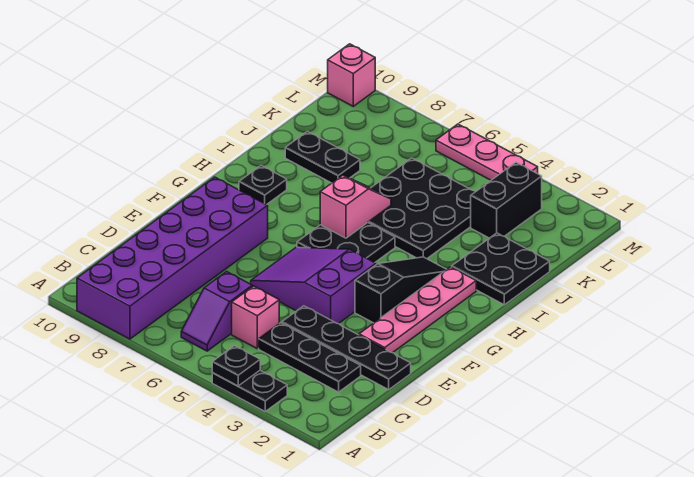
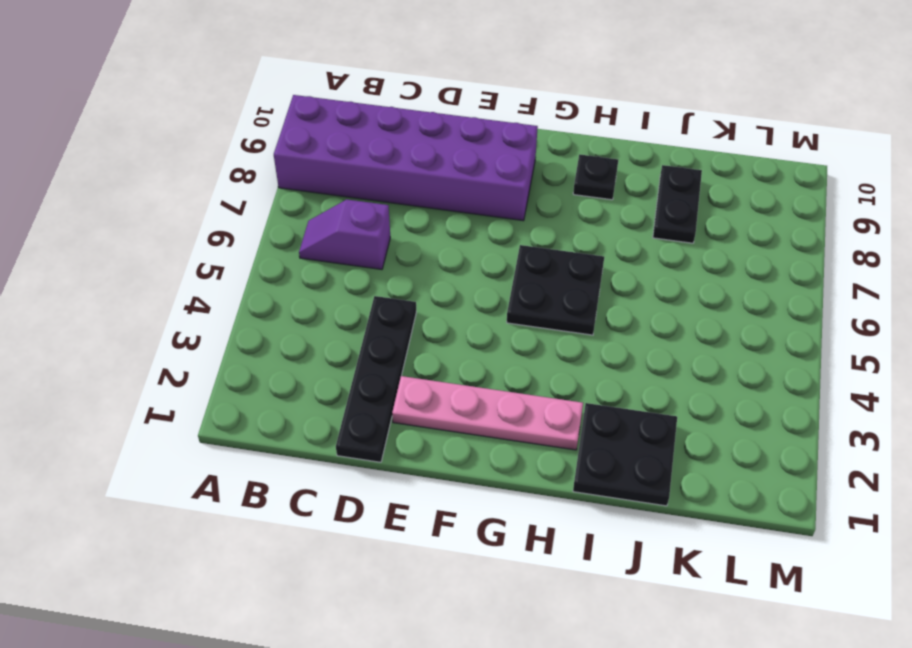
none -> black 1x2 plate [212,371,287,411]
none -> black 1x3 plate [259,323,361,392]
none -> pink 1x1 brick [232,286,279,349]

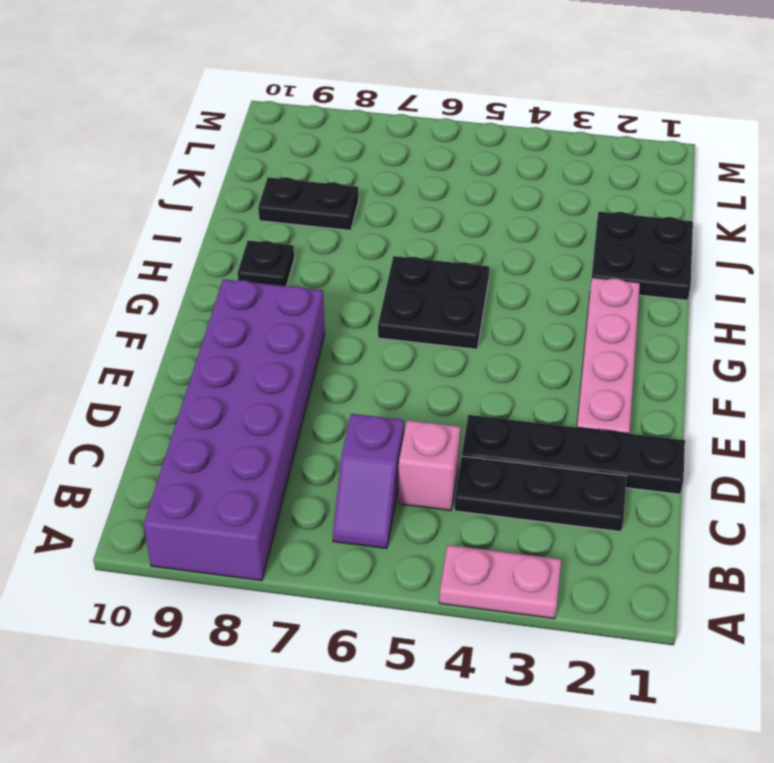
pink 1x2 plate [439,545,561,619] -> black 1x2 plate [212,371,287,411]
none -> purple 2x3 slope [251,247,376,324]
none -> black 1x3 slope [355,257,447,323]
none -> black 3x3 plate [368,158,475,259]

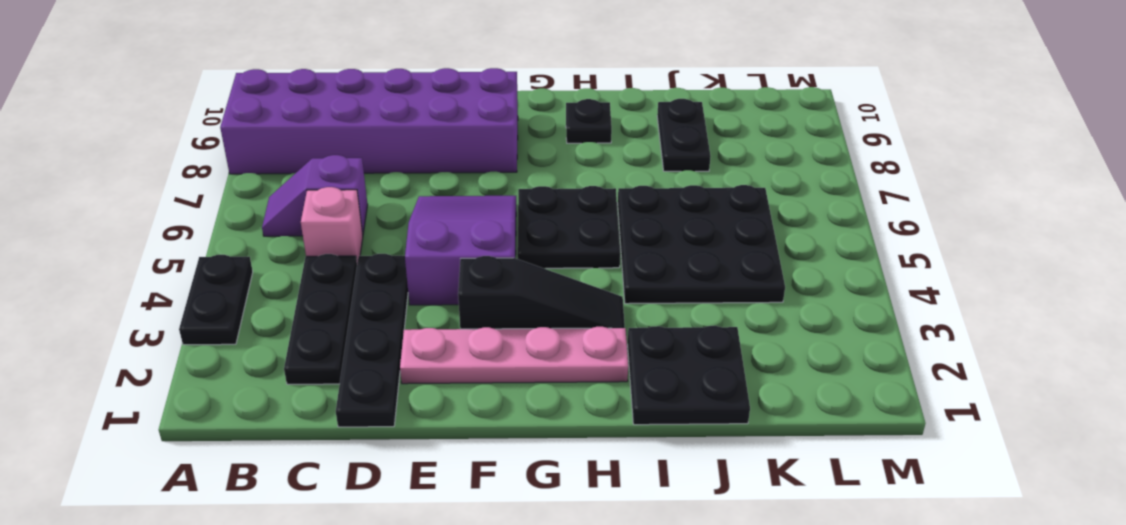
none -> black 1x2 brick [471,163,542,238]
none -> pink 1x3 plate [436,124,538,180]
none -> pink 1x1 brick [328,44,375,106]

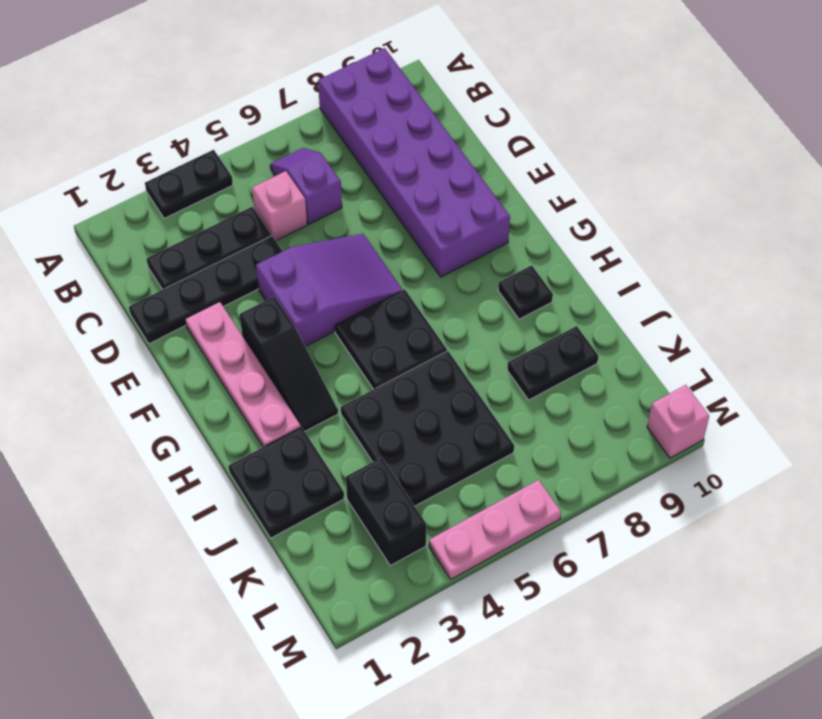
none -> black 1x1 plate [212,346,260,386]
none -> pink 1x2 slope [320,175,391,238]

